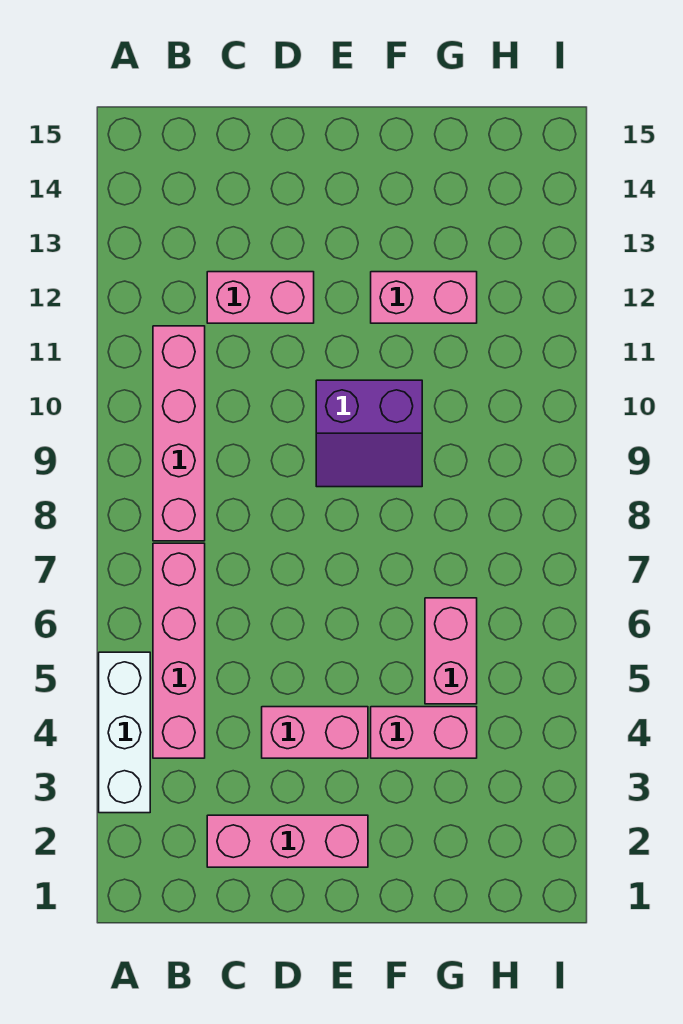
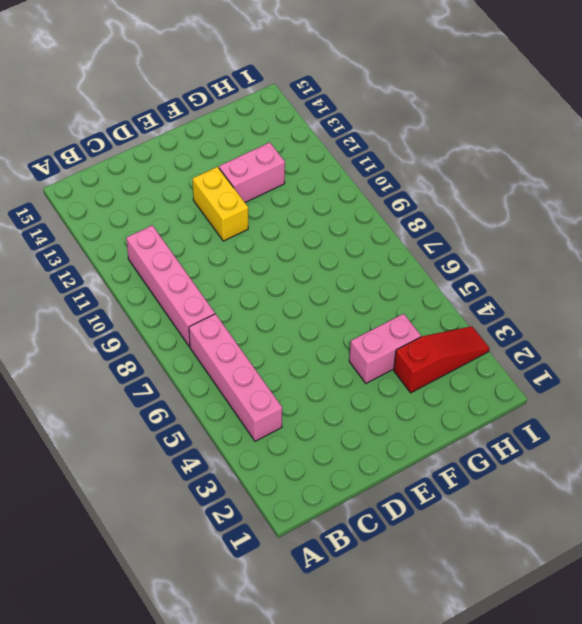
yellow 1x2 brick [193,167,248,241] -> none
red 1x3 slope [394,326,489,393] -> none
none -> white 1x3 brick [99,652,150,813]
none -> pink 1x3 brick [207,815,368,867]

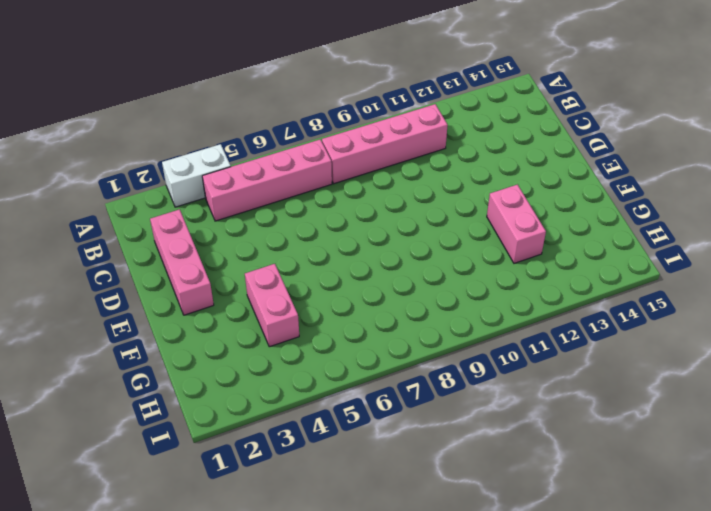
white 1x2 brick [162,144,231,207] -> white 1x3 brick [99,652,150,813]
none -> pink 1x2 brick [207,272,314,323]
none -> pink 1x2 brick [262,707,368,758]

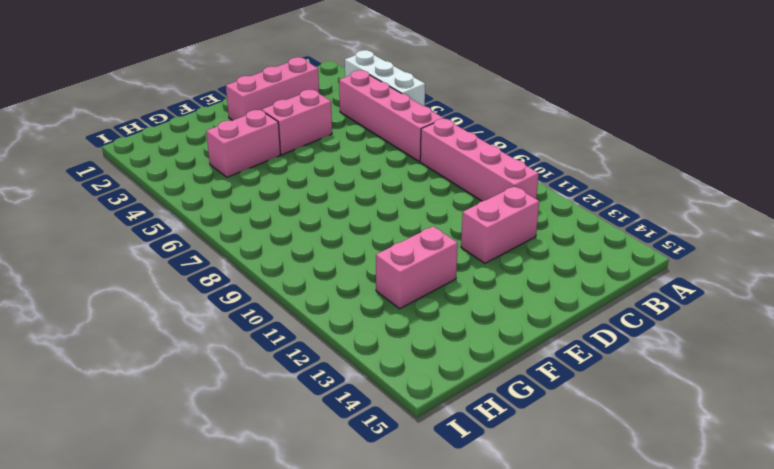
none -> purple 2x2 slope [316,380,422,487]
none -> pink 1x2 brick [425,598,477,704]

